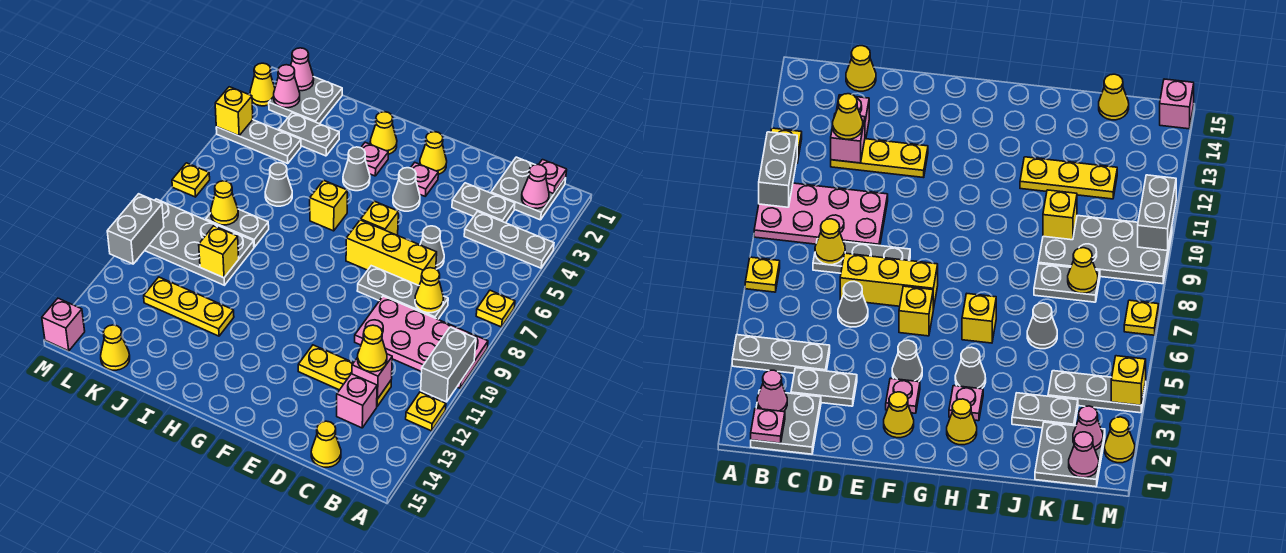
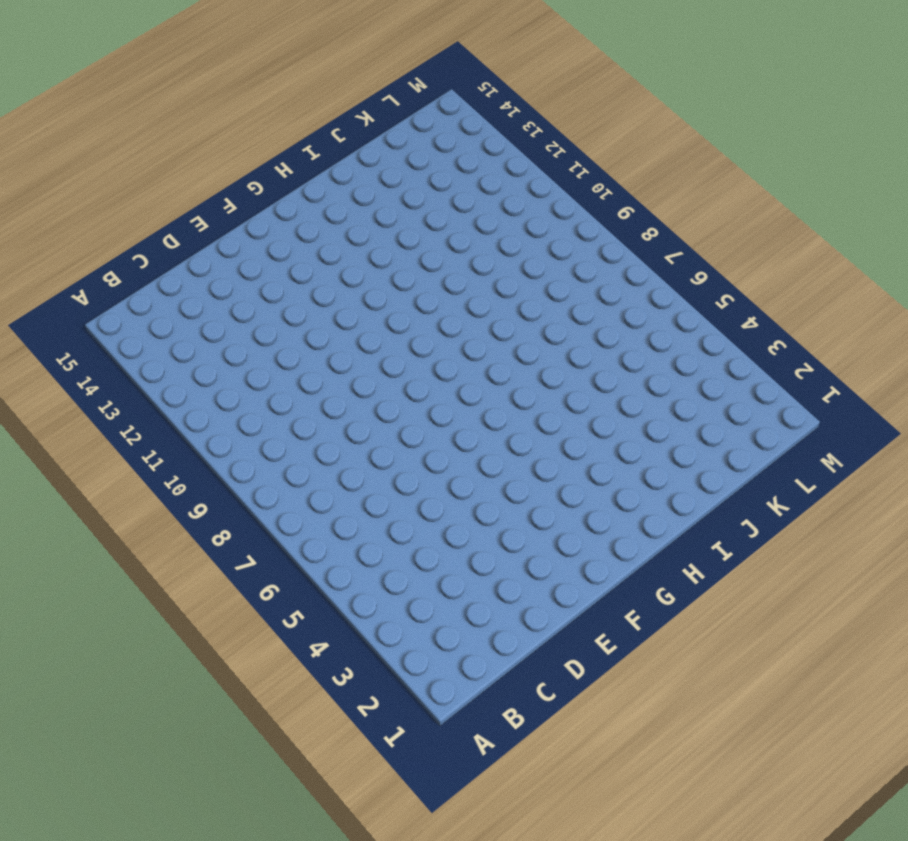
none -> grey 1x3 plate [464,212,554,268]
none -> yellow 1x1 plate [476,290,515,327]
none -> pink 2x4 plate [355,296,488,388]
none -> yellow 1x1 plate [406,392,446,431]

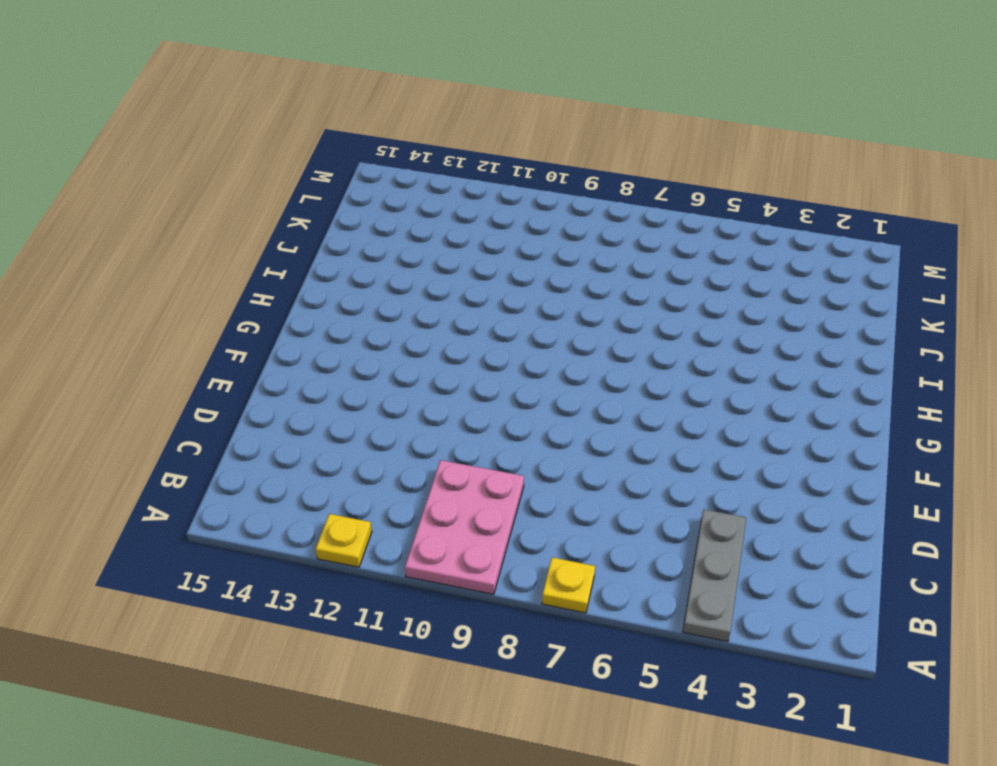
pink 2x3 plate [405,460,524,594] -> pink 2x4 plate [355,296,488,388]
none -> grey 2x2 plate [491,157,566,220]
none -> grey 1x2 plate [452,183,515,223]
none -> grey 1x3 plate [357,266,448,319]
none -> yellow 1x3 plate [298,345,391,406]

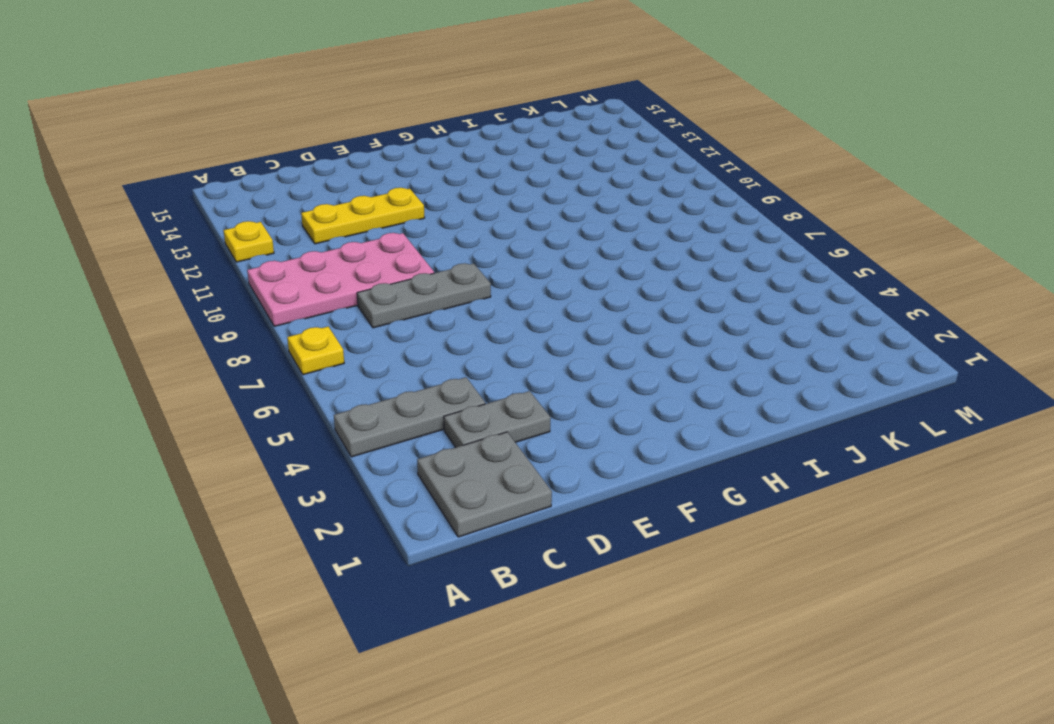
none -> pink 1x1 brick [337,374,377,428]
none -> yellow 1x1 cone [311,421,341,467]
none -> grey 1x1 cone [420,226,444,269]
none -> yellow 1x3 brick [346,220,437,285]

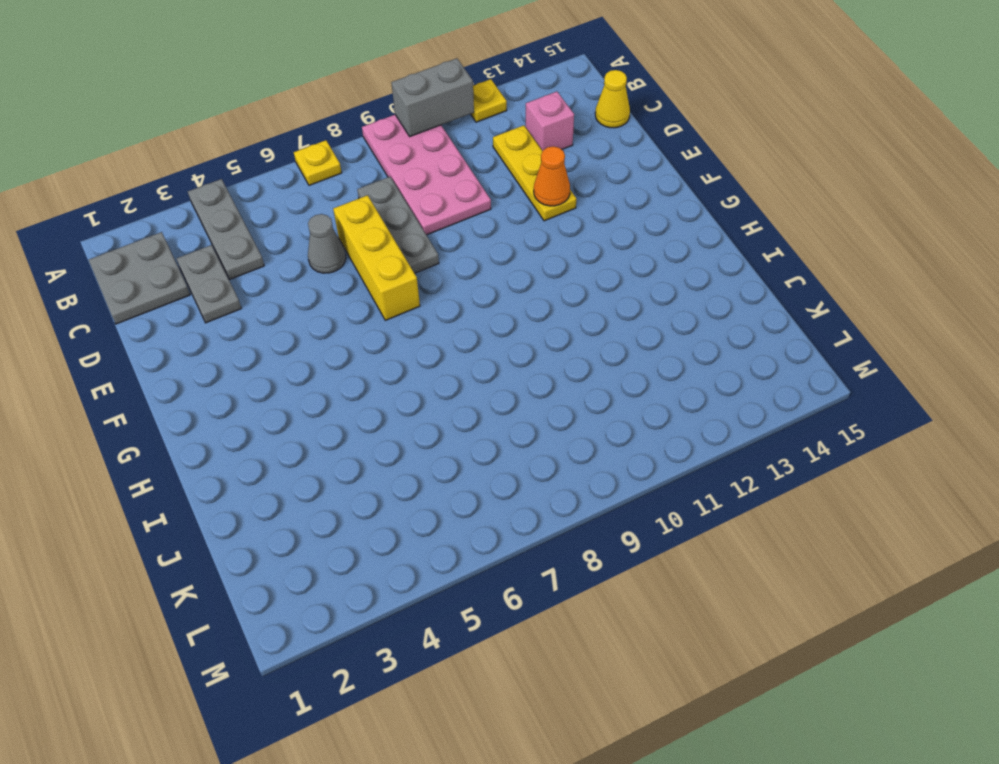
orange 1x1 cone [534,146,570,206] -> none
none -> yellow 1x1 cone [420,132,447,174]
none -> pink 1x1 plate [411,163,438,196]
none -> grey 1x1 cone [393,168,420,211]
none -> yellow 1x1 brick [361,201,399,235]

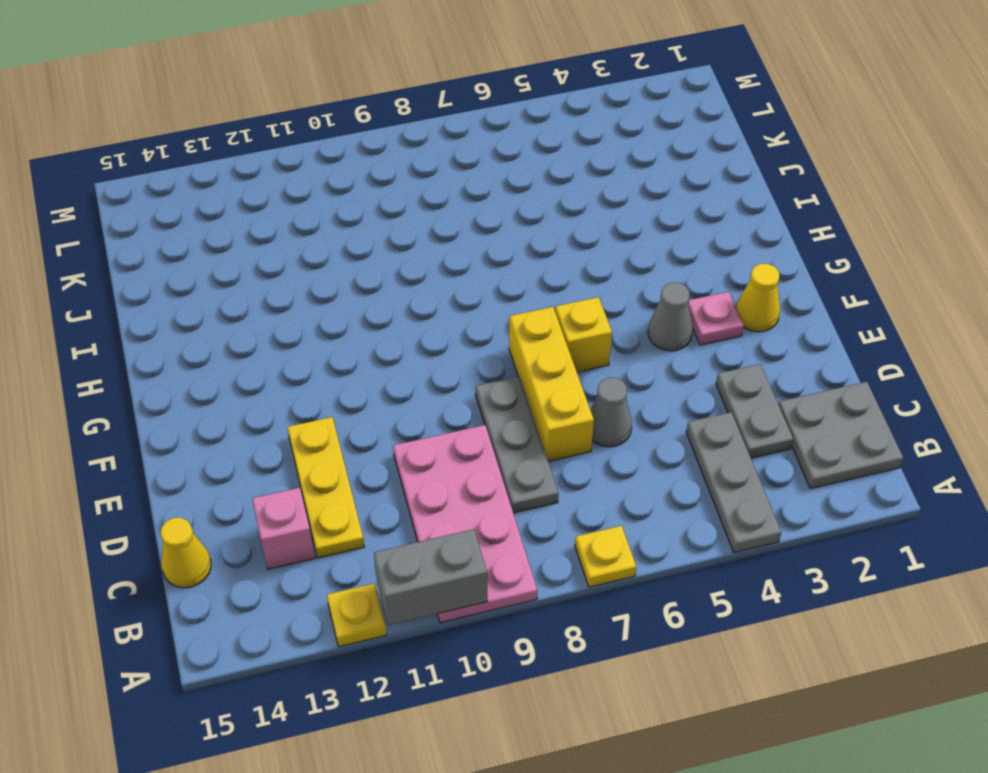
none -> yellow 1x1 cone [370,112,397,154]
none -> pink 1x1 plate [361,142,388,176]
none -> grey 1x1 cone [343,147,370,191]
none -> yellow 1x1 brick [310,180,347,231]

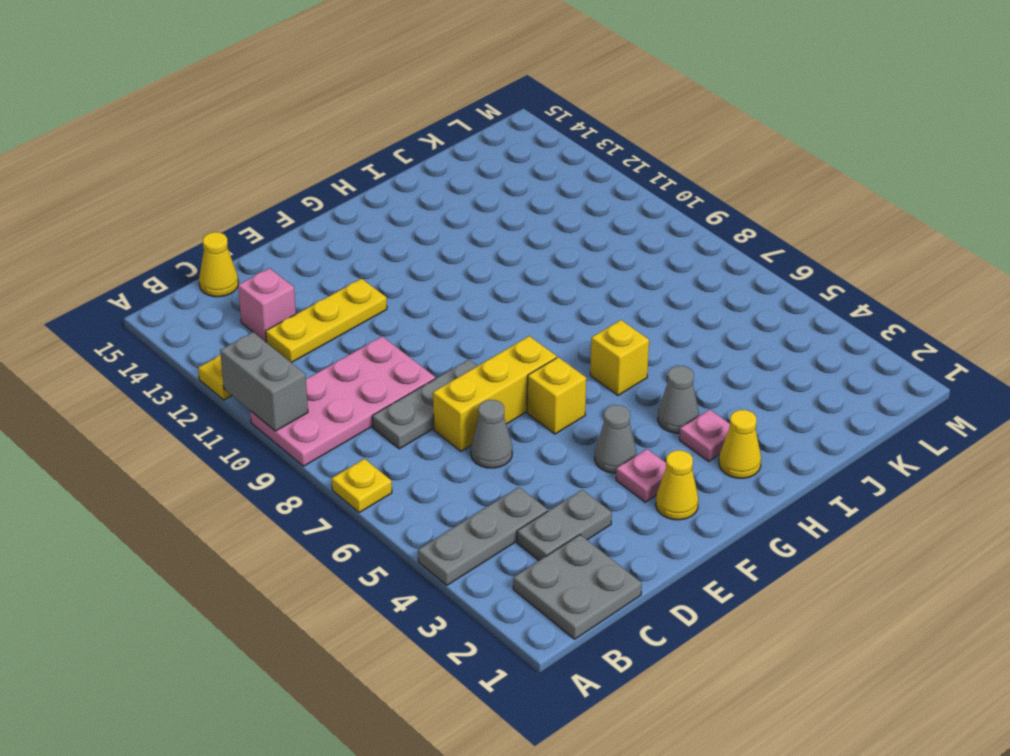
none -> yellow 1x3 plate [144,277,234,336]
none -> grey 1x2 plate [279,113,339,156]
none -> grey 1x1 cone [265,163,292,206]
none -> grey 1x2 plate [206,209,269,247]

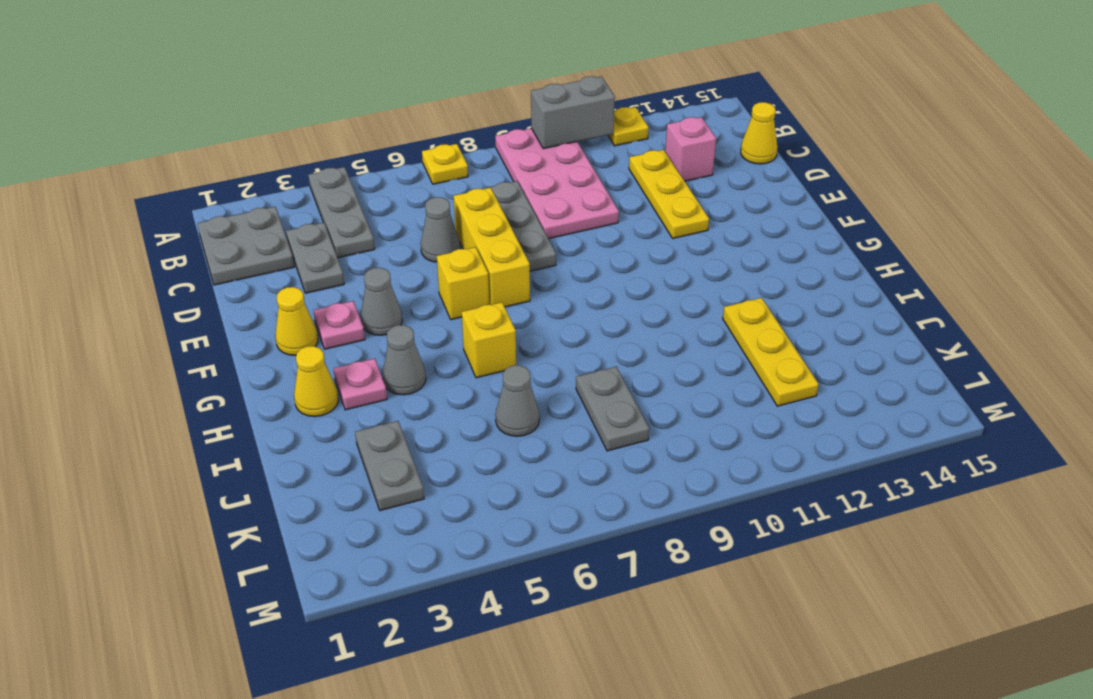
none -> grey 2x4 plate [145,199,254,285]
none -> grey 2x2 plate [269,77,342,124]
none -> grey 1x3 plate [216,120,301,163]
none -> yellow 1x1 cone [101,325,130,370]

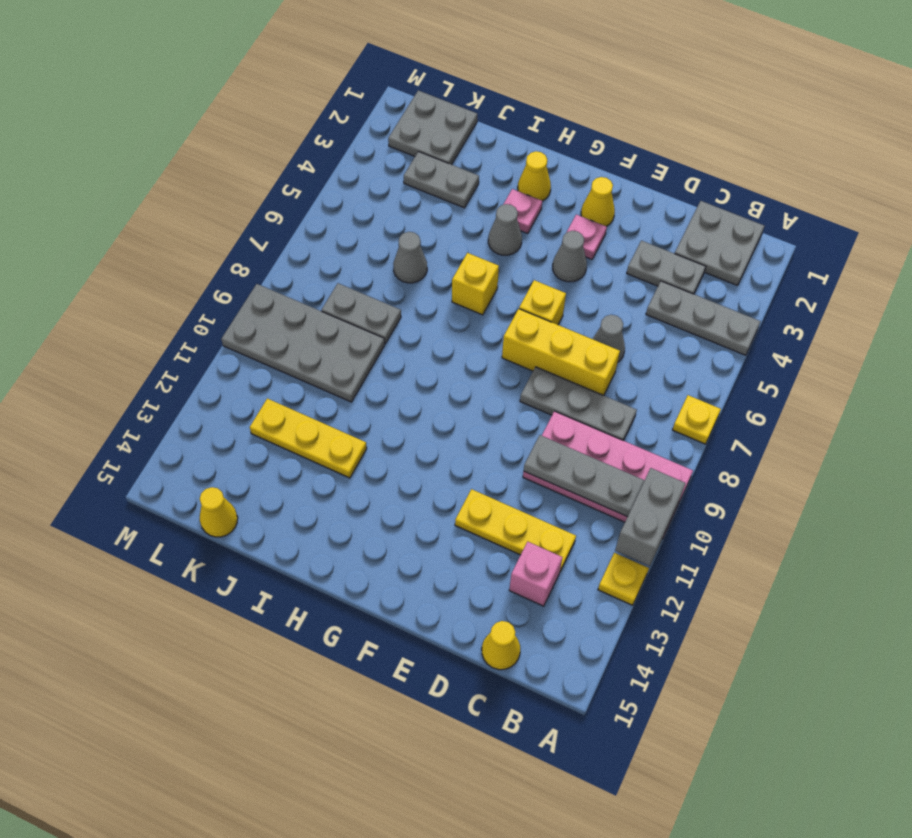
grey 1x3 plate [524,435,645,517] -> grey 1x3 plate moved to [216,120,301,163]
none -> yellow 1x1 cone [250,63,275,106]
none -> yellow 1x1 plate [172,163,210,197]
none -> pink 1x1 brick [42,298,85,351]
none -> pink 1x1 plate [539,159,567,194]

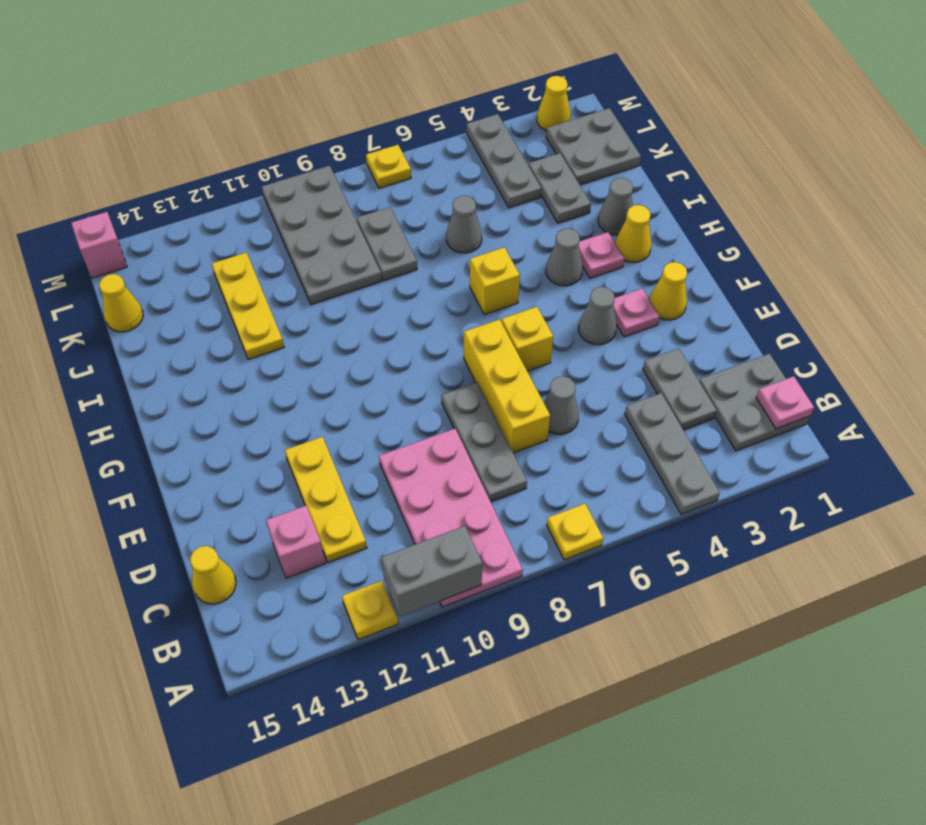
grey 1x1 cone [598,178,633,235] -> none
none -> pink 1x1 cone [522,164,549,209]
none -> yellow 1x1 cone [415,268,443,313]
none -> pink 1x1 brick [352,354,392,399]
none -> yellow 1x1 brick [199,226,239,278]

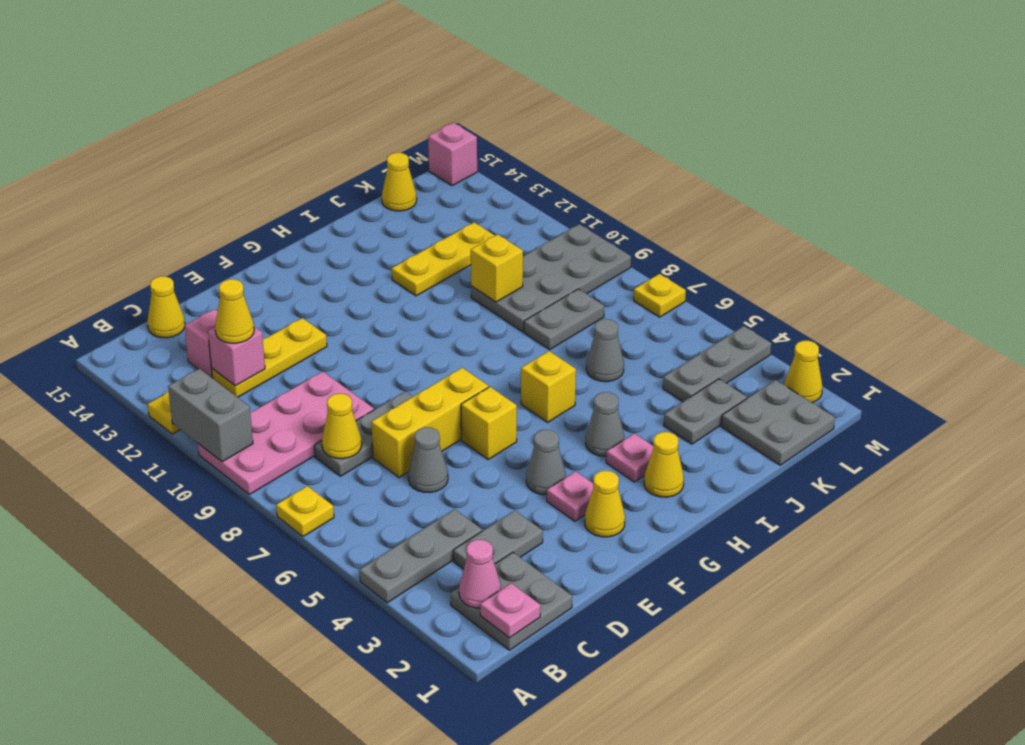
none -> yellow 1x1 cone [211,181,238,225]
none -> pink 1x1 cone [291,48,314,91]
none -> pink 1x1 cone [274,65,300,108]
none -> yellow 1x1 brick [215,87,253,136]

